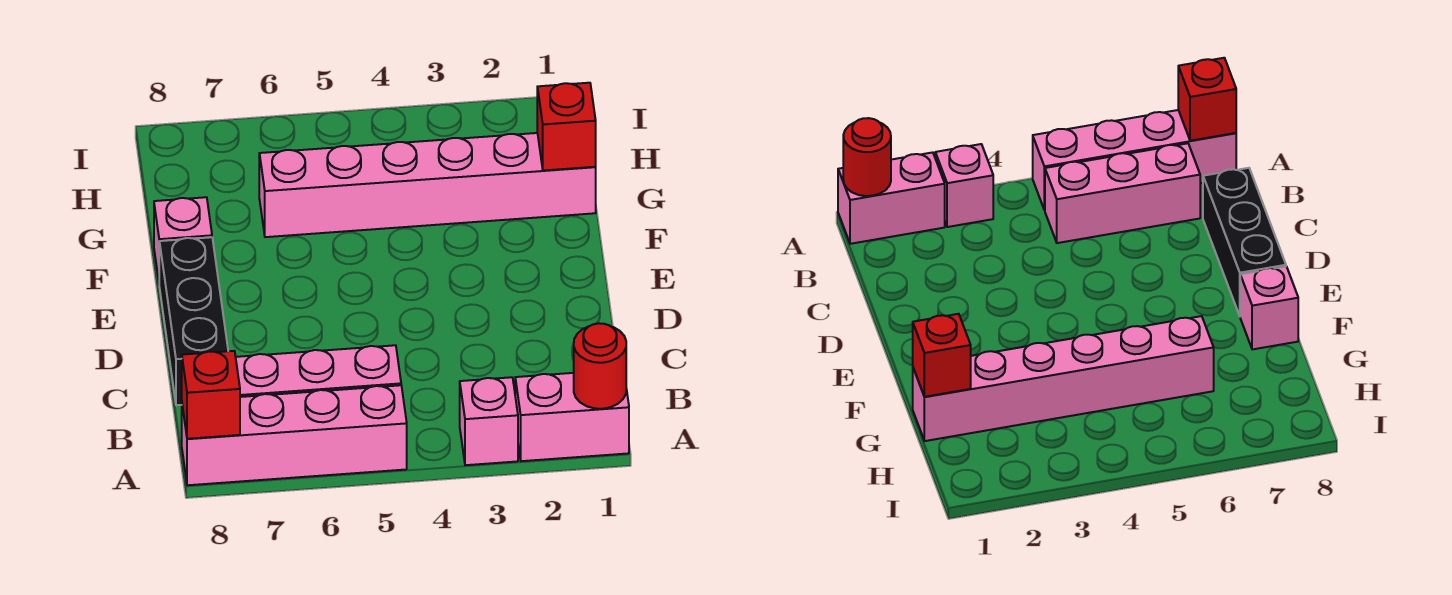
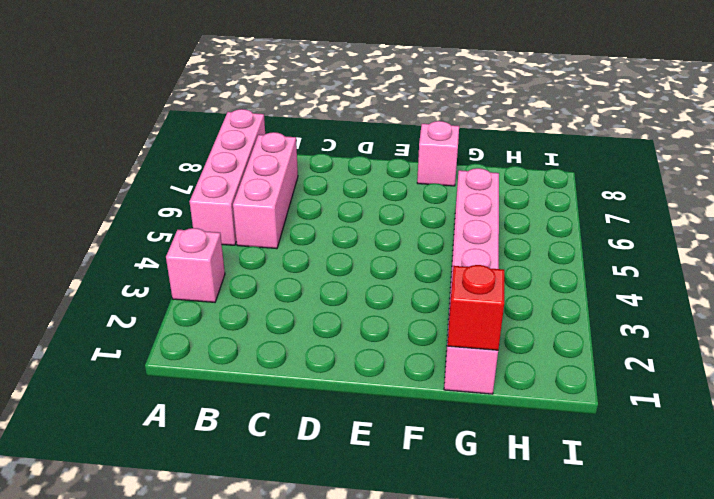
none -> pink 1x2 brick [515,373,629,461]
none -> black 1x3 brick [159,237,228,405]

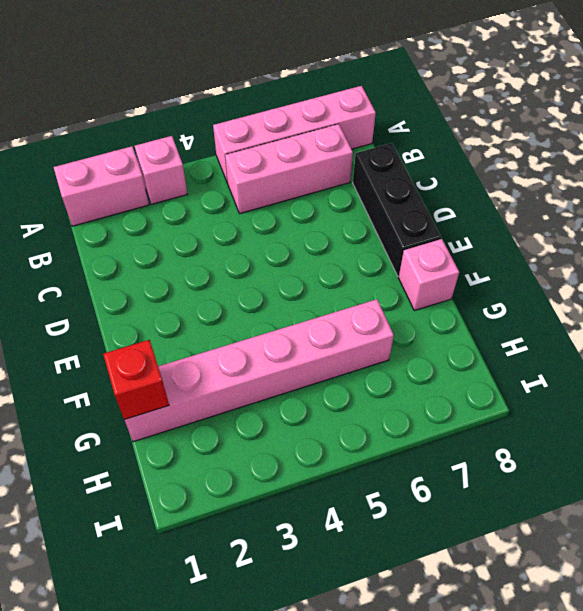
none -> red 1x1 round brick [574,323,626,409]
none -> red 1x1 brick [182,351,240,439]

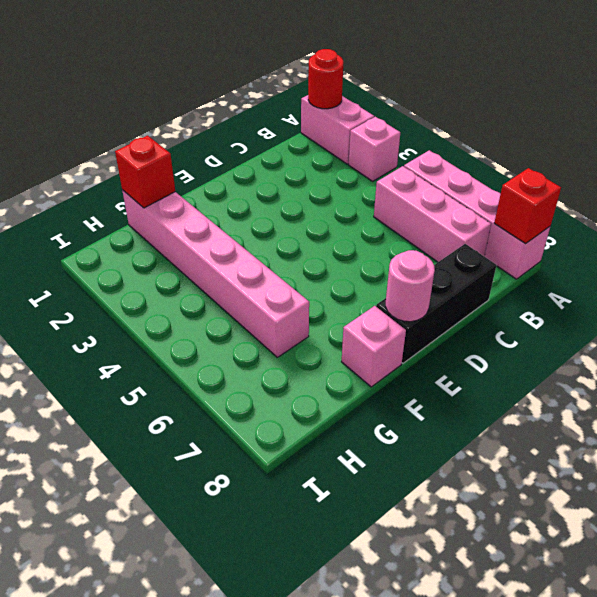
pink 1x1 round brick [386,250,435,322] -> none

